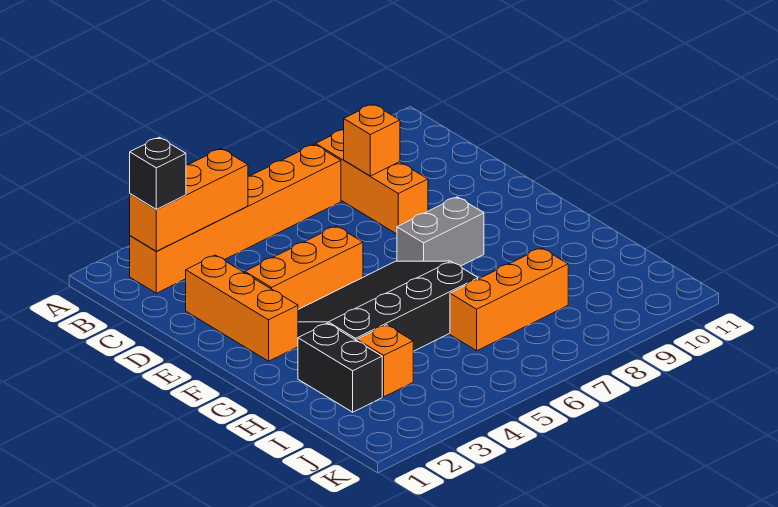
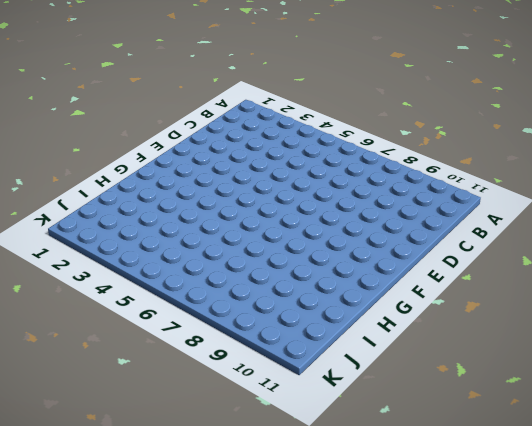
none -> orange 1x6 brick [130,144,341,293]
none -> orange 1x3 brick [316,130,428,234]
none -> orange 1x3 brick [186,255,298,361]

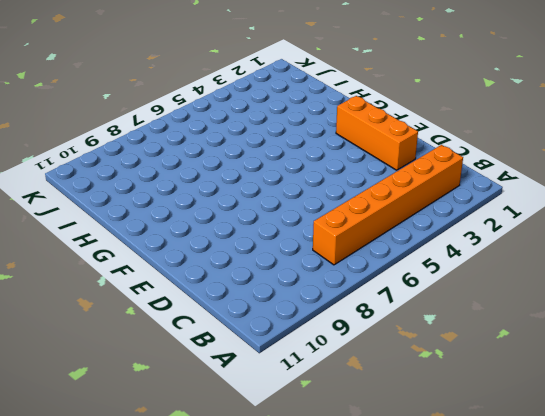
none -> orange 1x3 brick [316,130,428,234]
none -> orange 1x3 brick [245,226,363,309]
none -> black 3x4 slope [298,261,478,351]

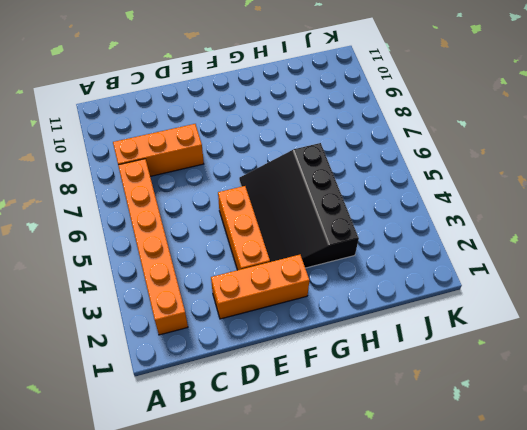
none -> grey 1x2 brick [397,197,484,266]
none -> black 1x2 brick [298,323,382,412]
none -> orange 1x1 brick [357,325,413,397]

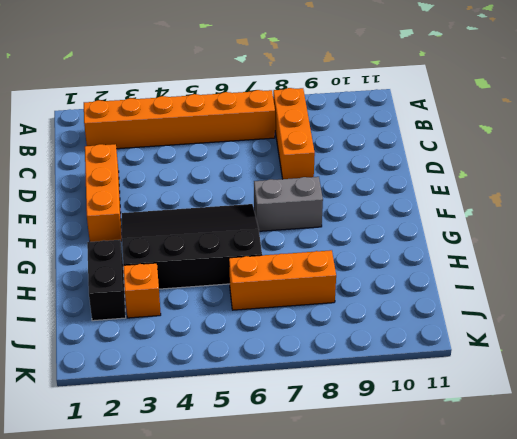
none -> orange 1x3 brick [245,226,363,309]
none -> orange 1x3 brick [130,149,248,251]
none -> orange 1x1 brick [344,104,400,176]

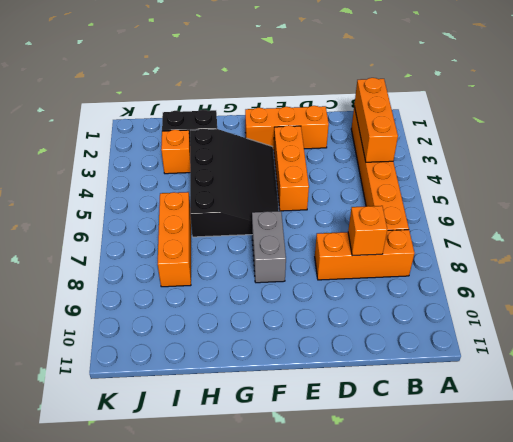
none -> black 1x1 brick [130,137,186,210]

